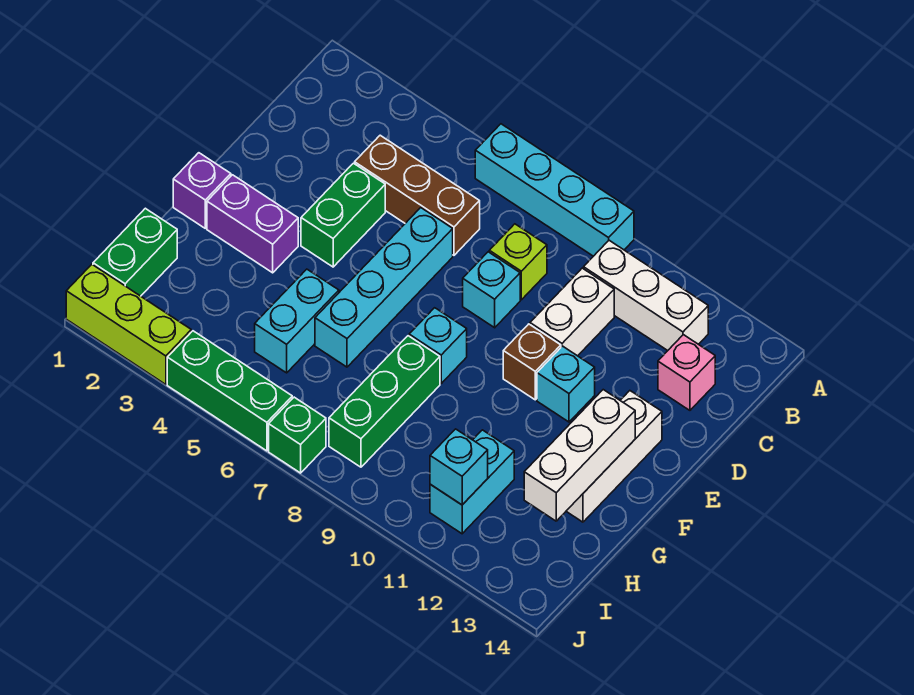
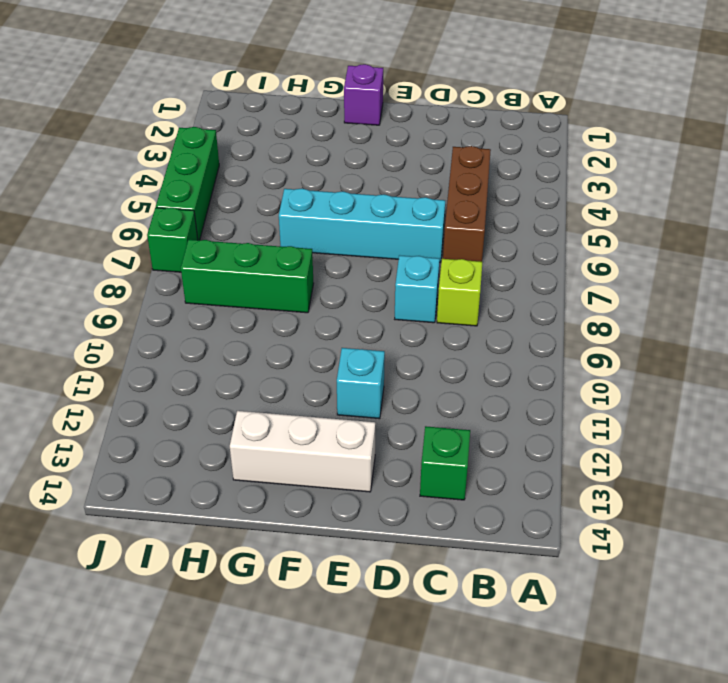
green 1x1 brick [420,426,470,500] -> pink 1x1 brick [658,335,715,410]
none -> cyan 1x4 brick [475,124,634,256]
none -> white 1x3 brick [584,240,708,351]
none -> white 1x2 brick [530,268,614,356]

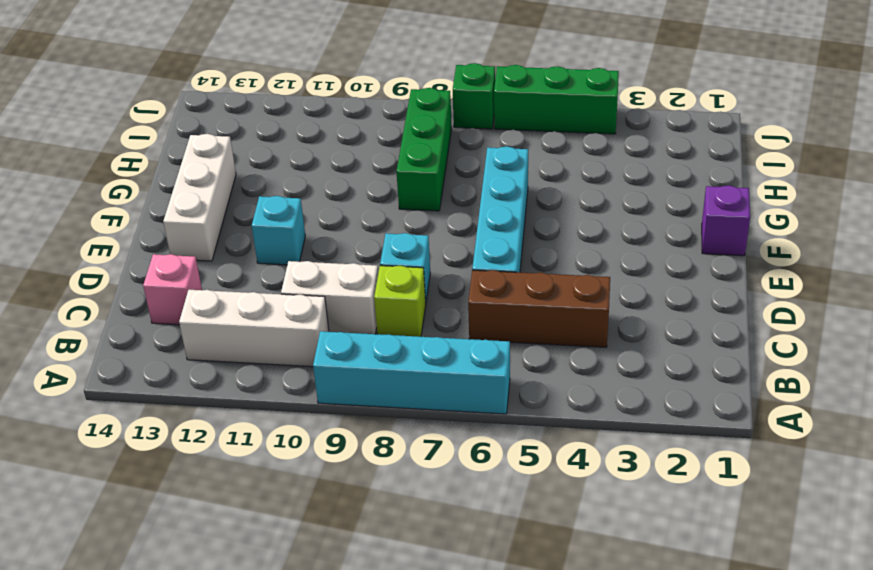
white 1x2 brick [281,261,378,334] -> white 1x2 brick turned to [530,268,614,356]
none -> green 1x2 brick [301,163,385,267]
none -> brown 1x1 brick [503,324,561,400]
none -> purple 1x2 brick [207,175,298,273]

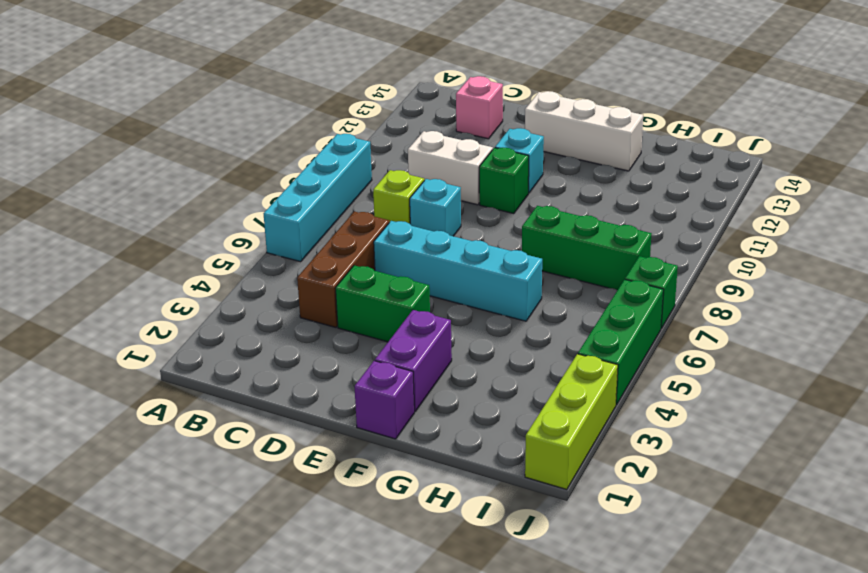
green 1x1 brick [479,148,529,214] -> brown 1x1 brick [503,324,561,400]
none -> white 1x3 brick [584,240,708,351]
none -> cyan 1x1 brick [409,308,467,383]
none -> cyan 1x2 brick [255,269,339,373]

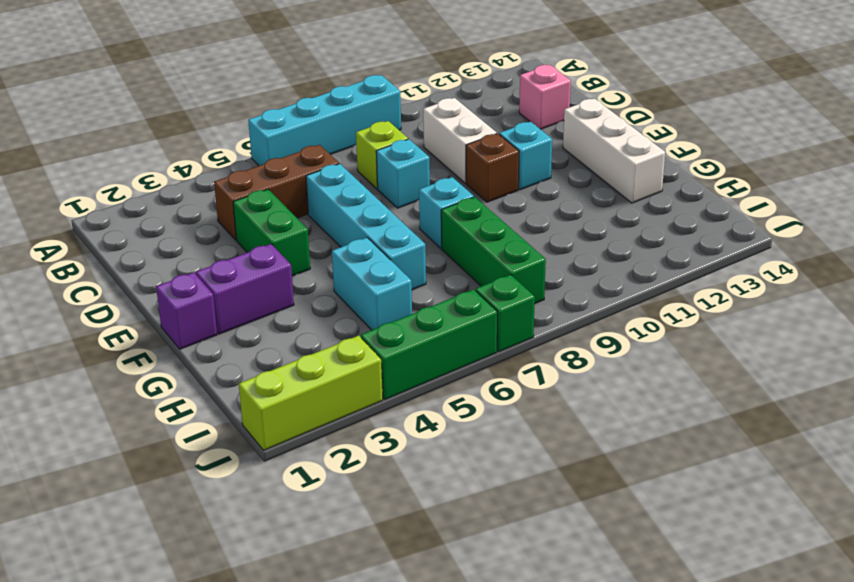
none -> white 1x3 brick [584,240,708,351]
none -> green 1x2 brick [93,208,177,296]
none -> cyan 1x2 brick [430,430,514,534]

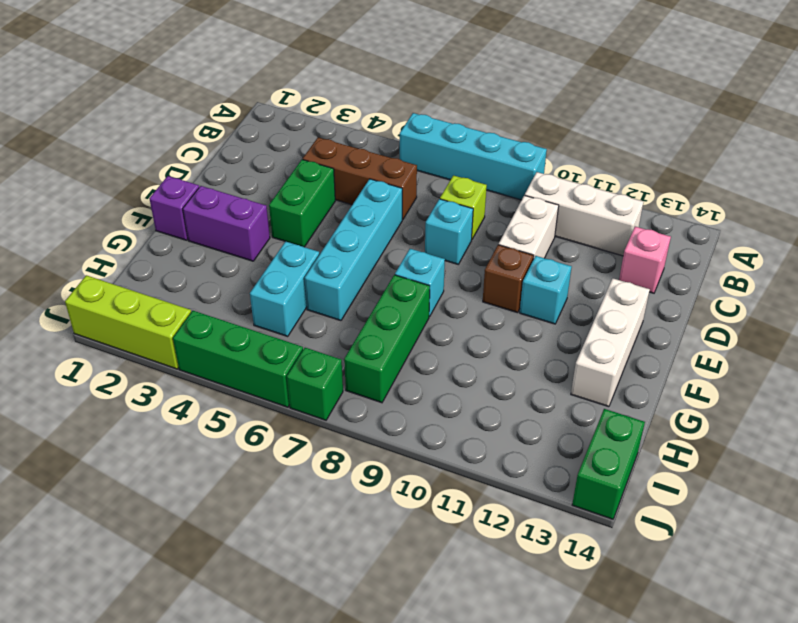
green 1x2 brick [572,409,645,519] -> green 1x2 brick moved to [93,208,177,296]
none -> cyan 1x2 brick [430,430,514,534]
none -> white 1x3 brick [524,390,635,521]
none -> cyan 1x1 brick [430,429,488,505]

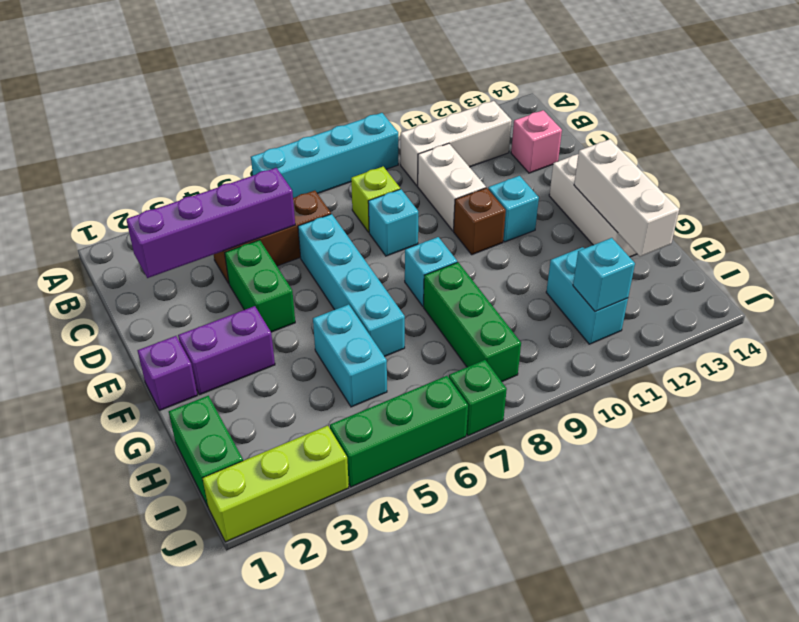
purple 1x4 brick [126,168,295,278] -> none

